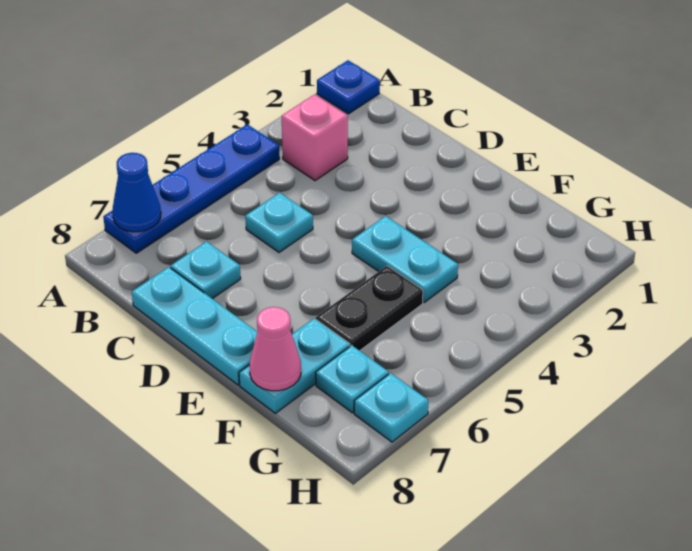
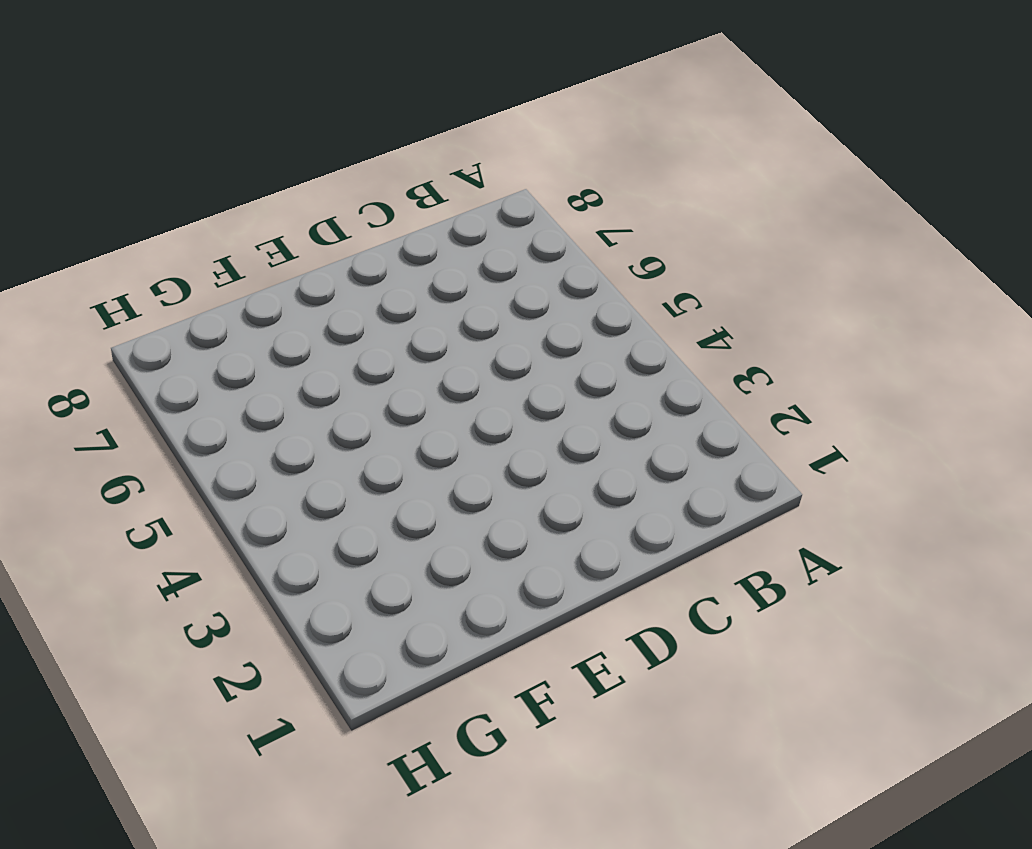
none -> blue 1x1 plate [317,60,380,114]
none -> blue 1x4 plate [103,124,280,253]
none -> pink 1x1 brick [282,94,348,181]

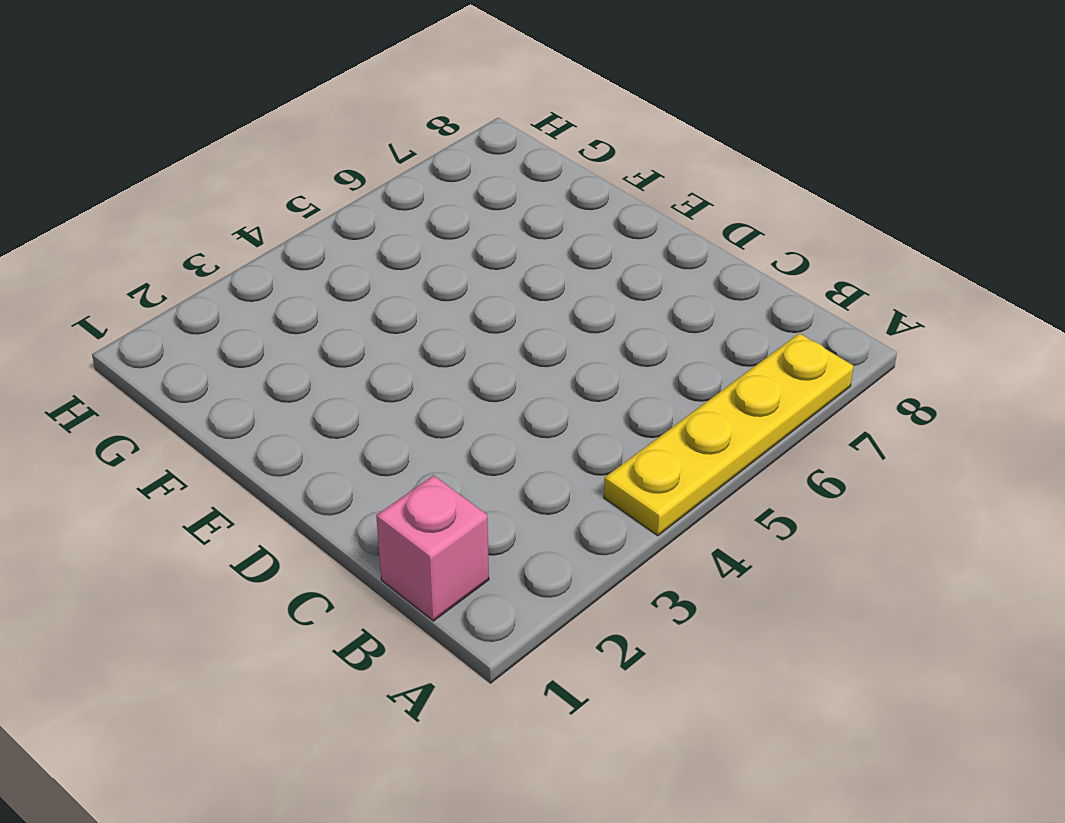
yellow 1x4 plate [604,333,853,536] -> blue 1x4 plate [103,124,280,253]
pink 1x1 brick [376,475,489,621] -> pink 1x1 brick moved to [282,94,348,181]
none -> blue 1x1 plate [317,60,380,114]
none -> cyan 1x1 plate [245,193,313,252]
none -> cyan 1x1 plate [171,241,241,299]

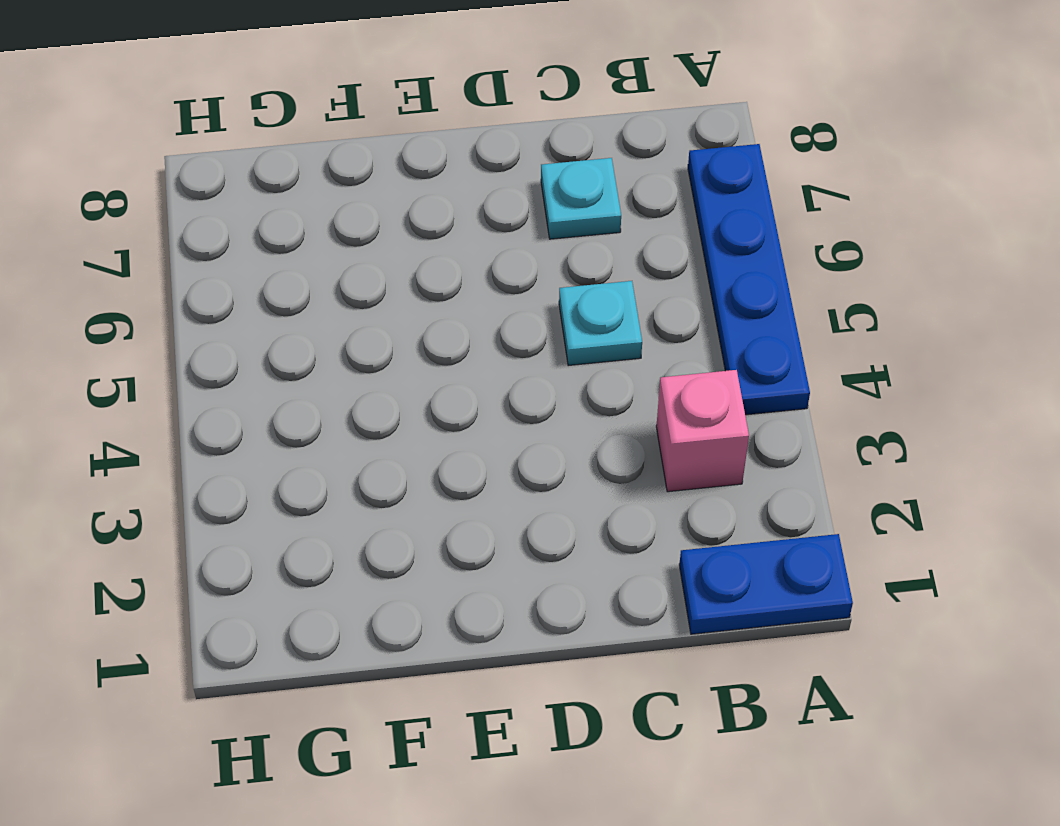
blue 1x2 plate [679,534,853,634] -> blue 1x1 plate [317,60,380,114]
none -> cyan 1x3 plate [132,267,257,385]
none -> cyan 1x2 plate [352,216,458,302]
none -> black 1x2 plate [316,266,423,351]

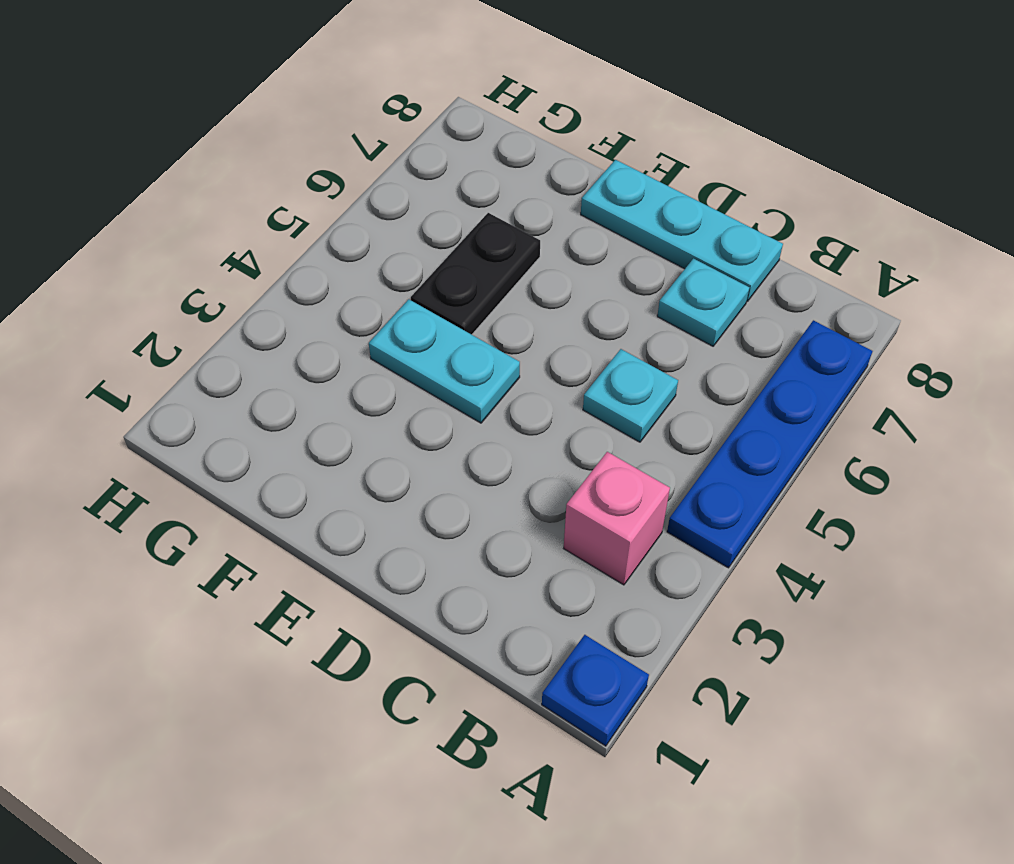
none -> cyan 1x2 plate [239,318,350,413]
none -> cyan 1x1 plate [316,345,389,413]
none -> cyan 1x1 plate [354,373,428,442]

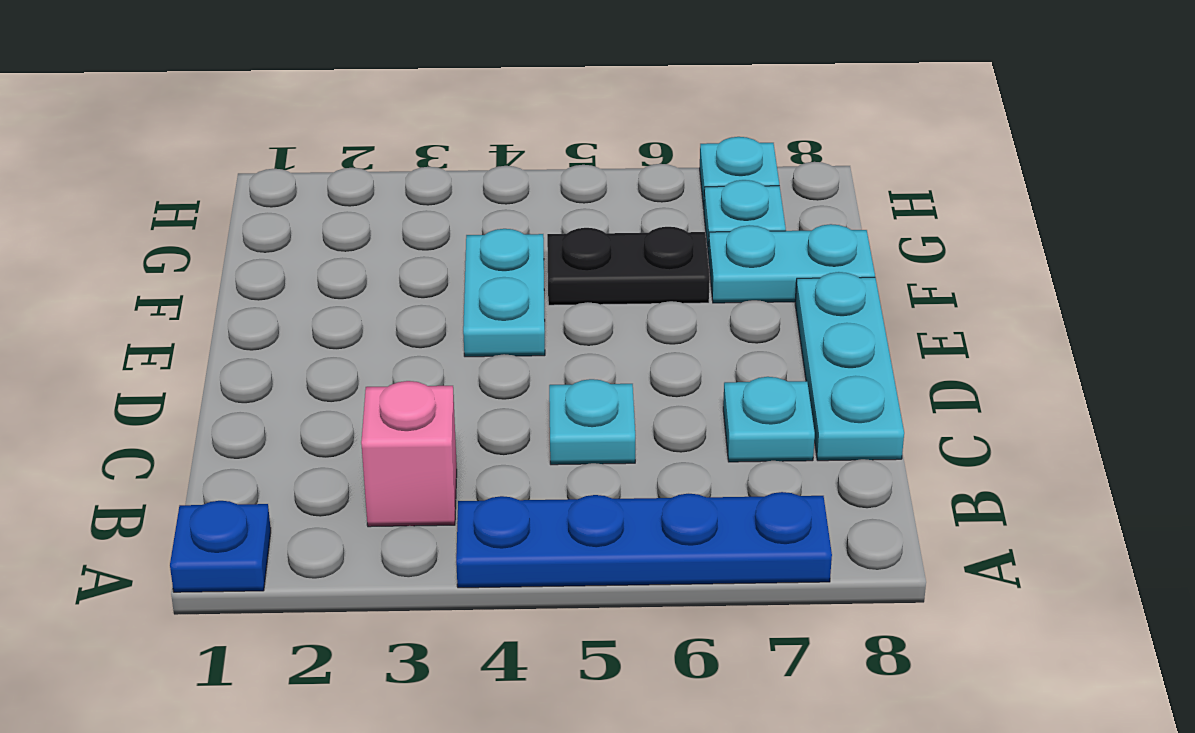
none -> blue 1x1 cone [112,153,161,232]
none -> pink 1x1 cone [250,307,301,391]

